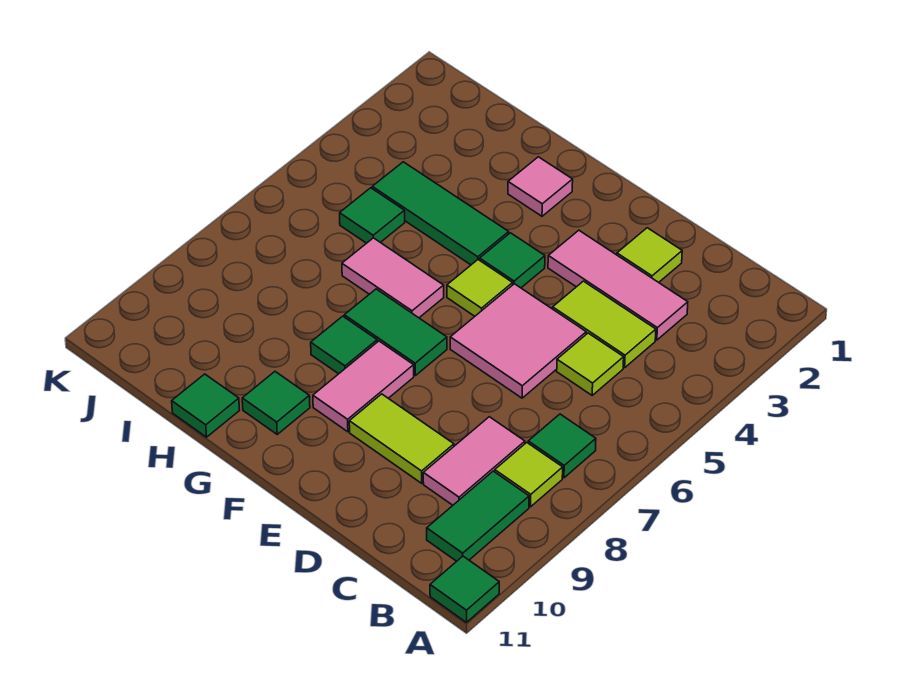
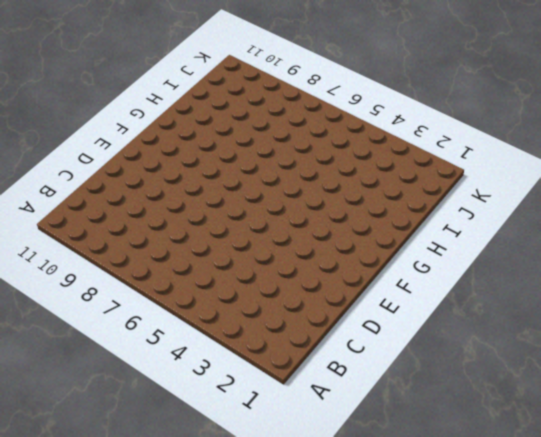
none -> green 1x1 tile [430,556,499,622]
none -> green 1x1 tile [528,414,596,478]
none -> lime 1x1 tile [495,443,563,507]

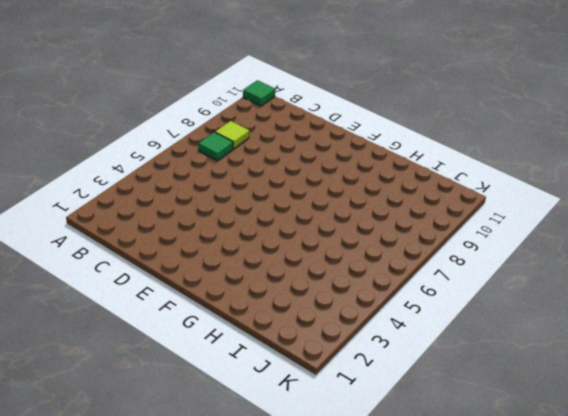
none -> green 1x2 tile [427,471,529,561]
none -> pink 1x3 tile [548,230,688,340]
none -> lime 1x2 tile [553,281,656,368]

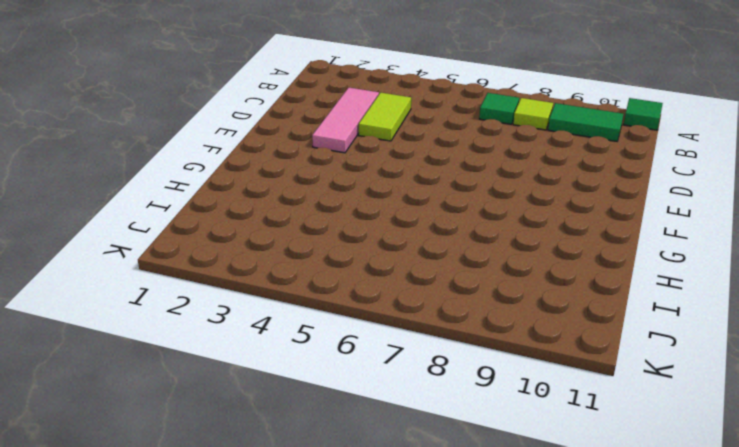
none -> lime 1x1 tile [557,333,624,395]
none -> pink 1x2 tile [423,417,525,505]
none -> lime 1x1 tile [617,228,682,282]

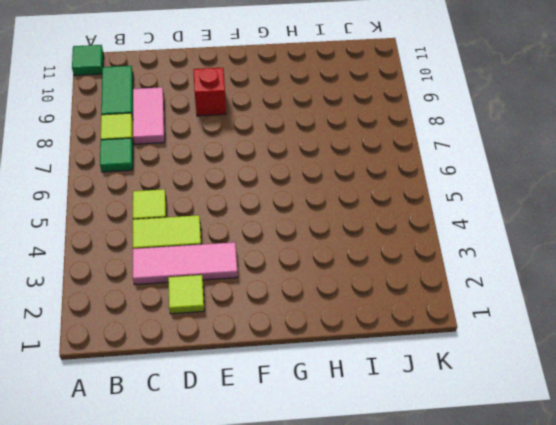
red 1x1 brick [193,68,226,116] -> lime 1x2 tile [349,394,454,483]
none -> pink 2x2 tile [450,284,586,398]
none -> green 1x1 tile [480,233,545,288]
none -> lime 1x1 tile [447,260,513,316]

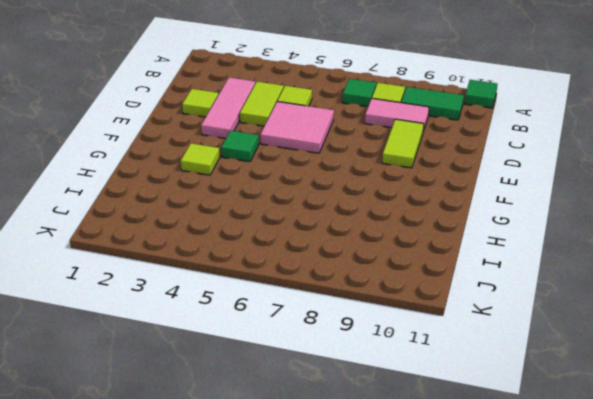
lime 1x1 tile [181,143,220,175] -> lime 1x1 tile moved to [447,260,513,316]
none -> green 1x2 tile [344,289,447,376]
none -> pink 1x2 tile [313,341,414,432]
none -> pink 1x1 tile [508,157,573,216]

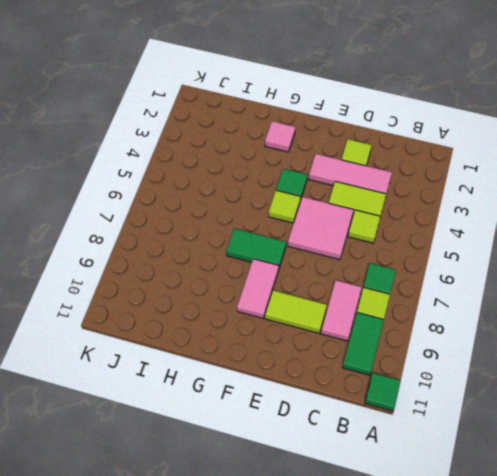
none -> green 1x3 tile [372,162,509,265]
none -> pink 1x2 tile [342,238,444,318]
none -> green 1x1 tile [311,316,377,374]

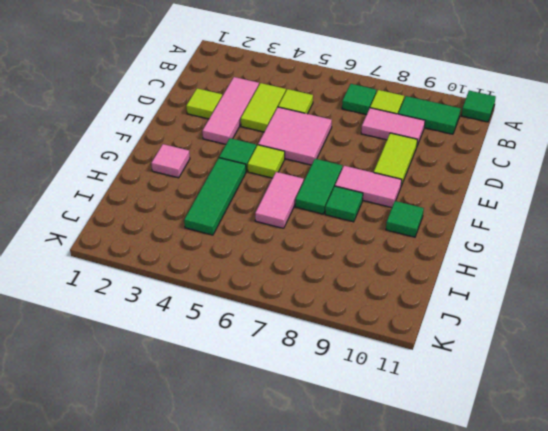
none -> green 1x1 tile [172,374,240,437]
none -> green 1x1 tile [340,188,405,243]

